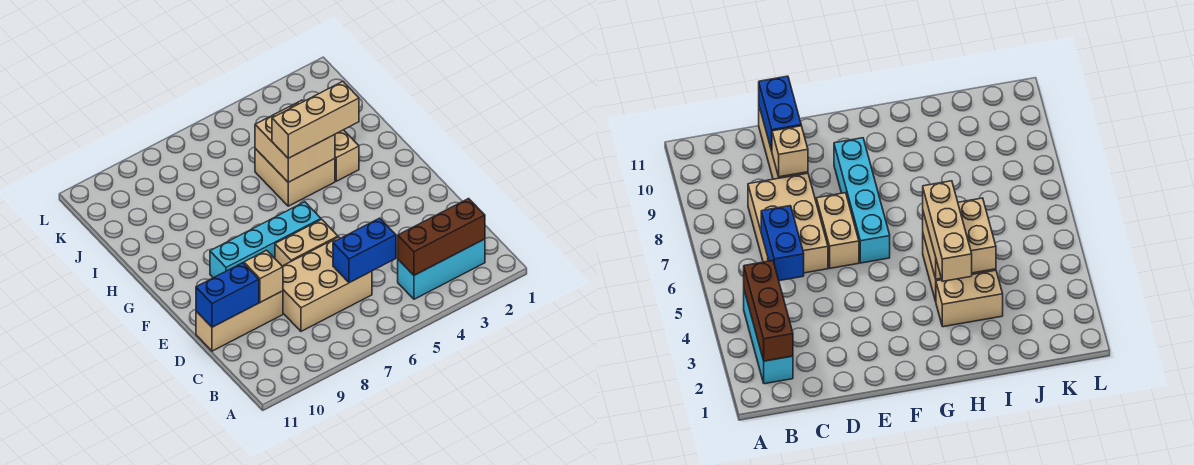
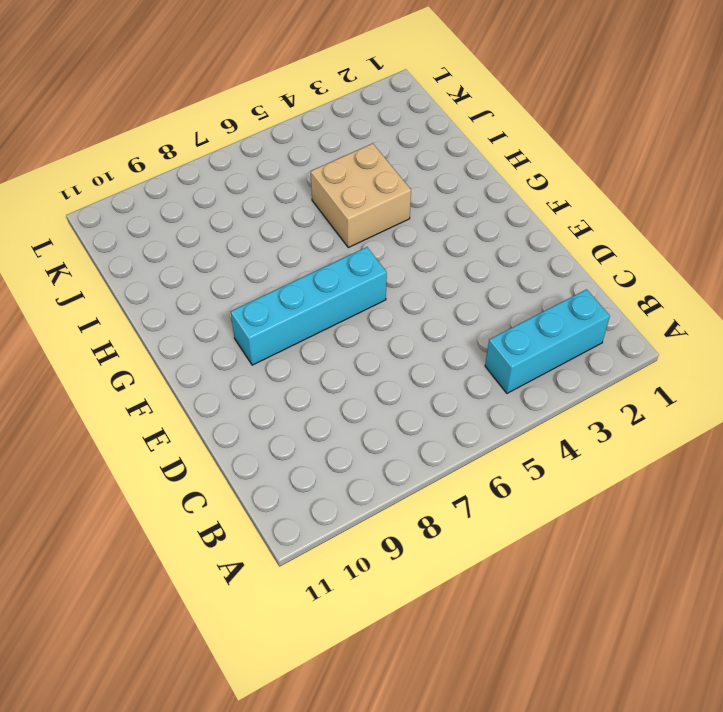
none -> tan 2x3 brick [282,237,372,331]
none -> tan 1x3 brick [196,291,283,351]
none -> tan 1x2 brick [275,219,338,266]

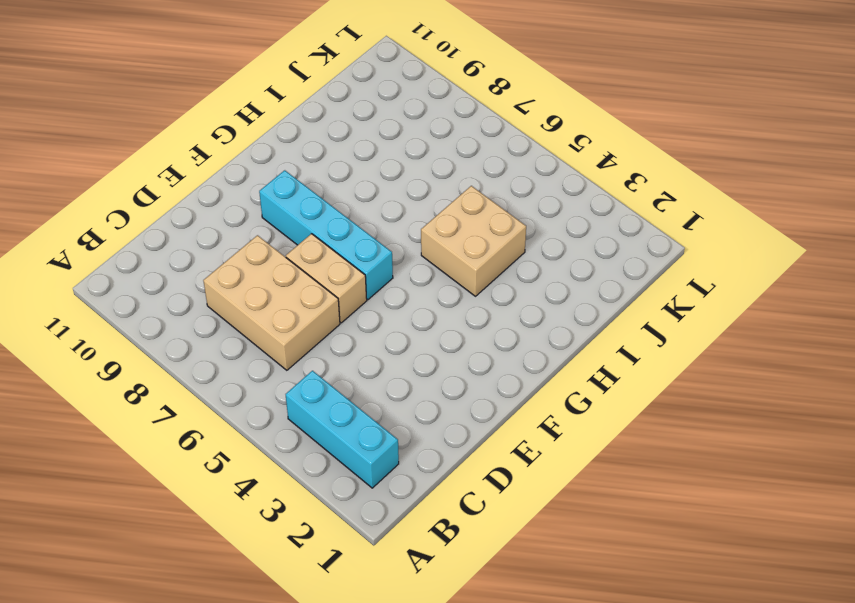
none -> tan 1x3 brick [196,291,283,351]
none -> tan 1x2 brick [335,130,359,181]
none -> brown 1x3 brick [398,199,485,275]

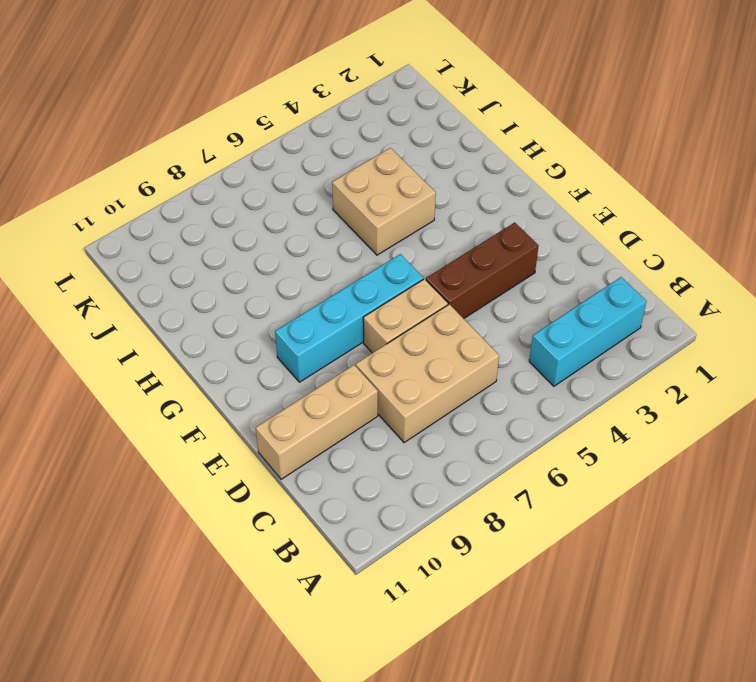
brown 1x3 brick [426,223,539,319] -> brown 1x3 brick moved to [398,199,485,275]
none -> tan 1x2 brick [335,130,359,181]
none -> blue 1x2 brick [333,218,396,283]
none -> tan 1x1 brick [244,250,283,302]

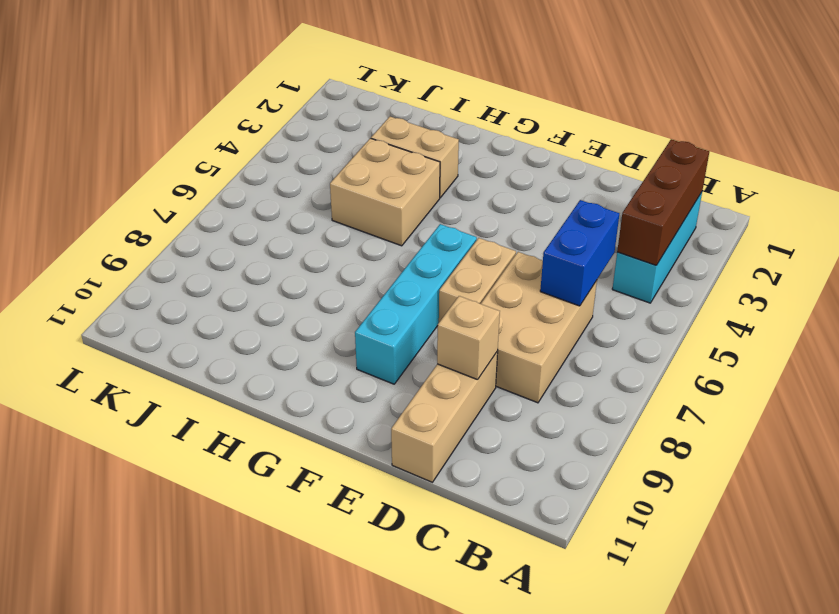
none -> blue 1x2 brick [196,263,259,327]
none -> tan 2x2 brick [255,100,335,182]
none -> tan 1x3 brick [272,81,359,158]

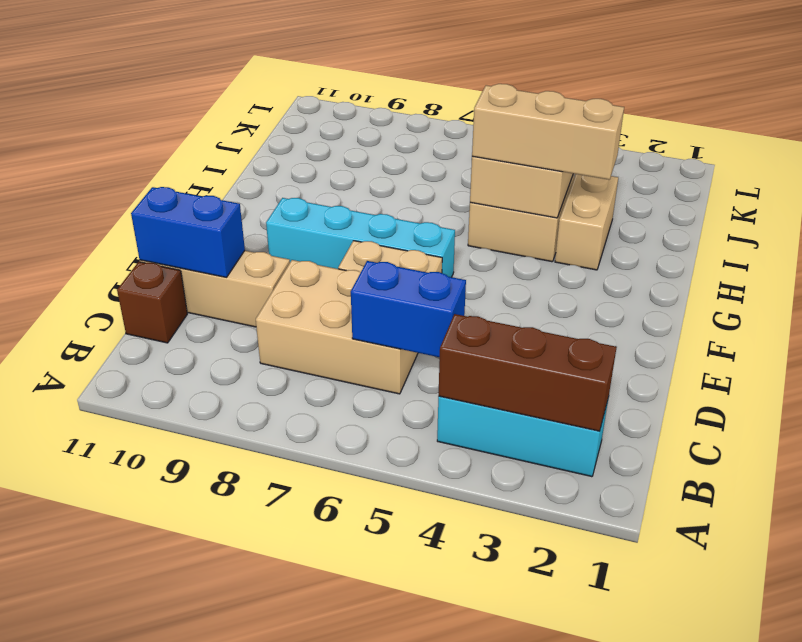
brown 1x1 brick [117,262,187,343] -> none
none -> tan 1x1 brick [244,250,283,302]

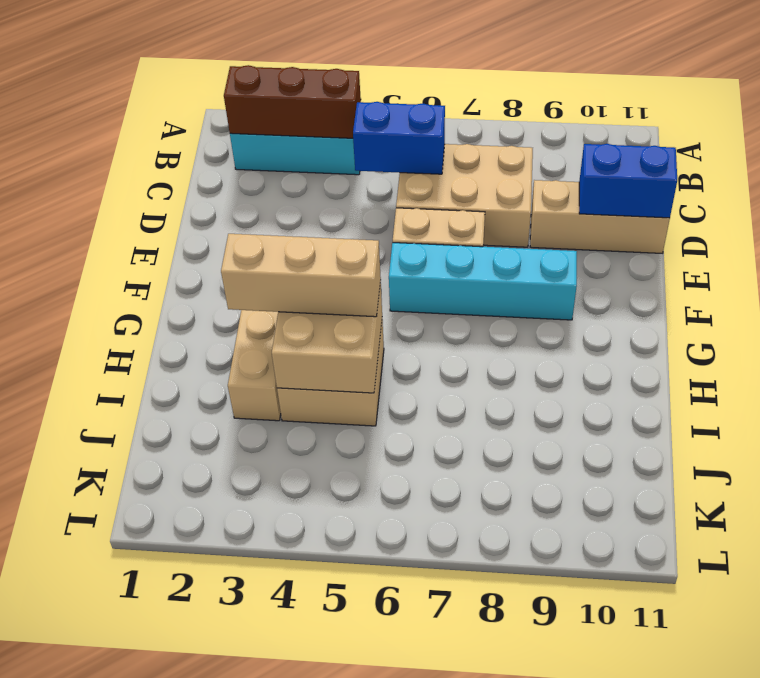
none -> tan 1x1 brick [244,250,283,302]

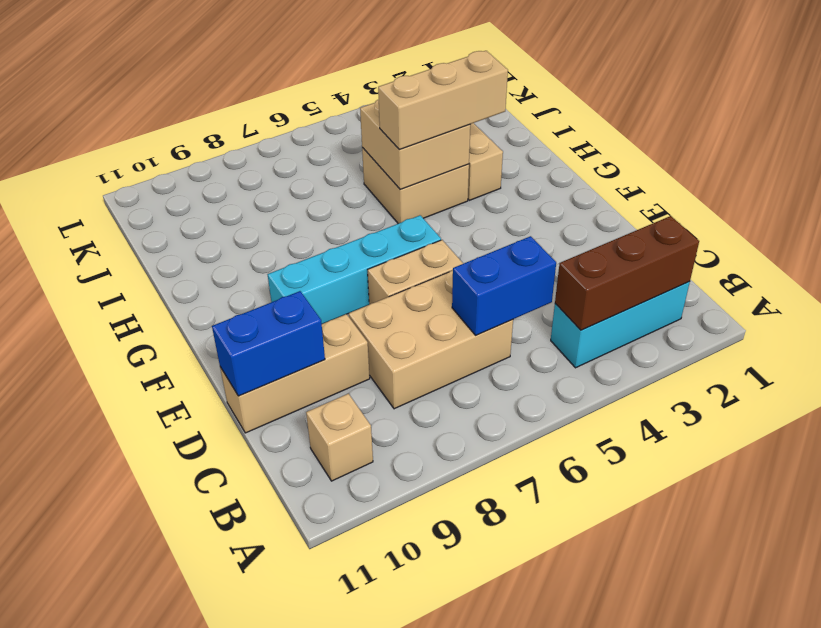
tan 1x1 brick [306,394,373,481] -> tan 1x1 brick moved to [244,250,283,302]

